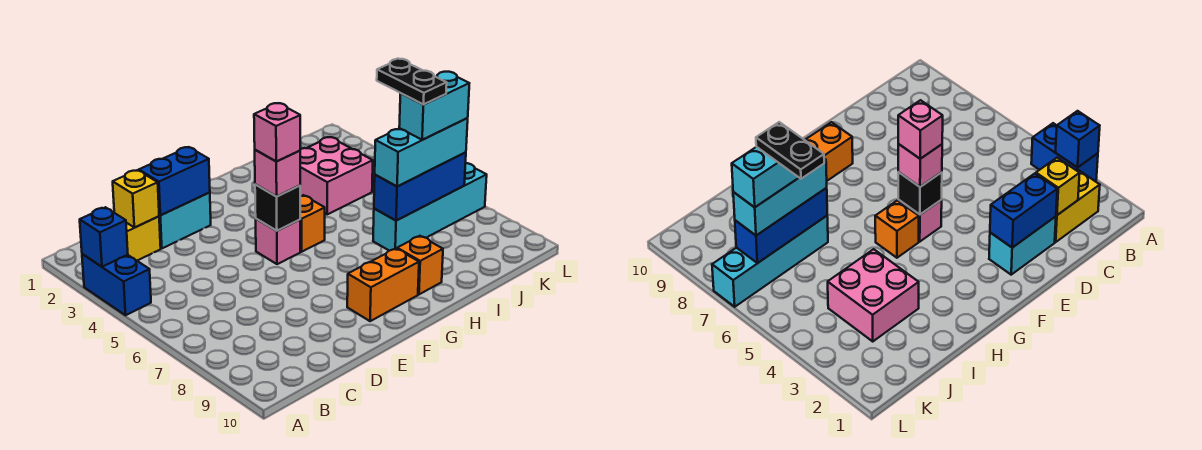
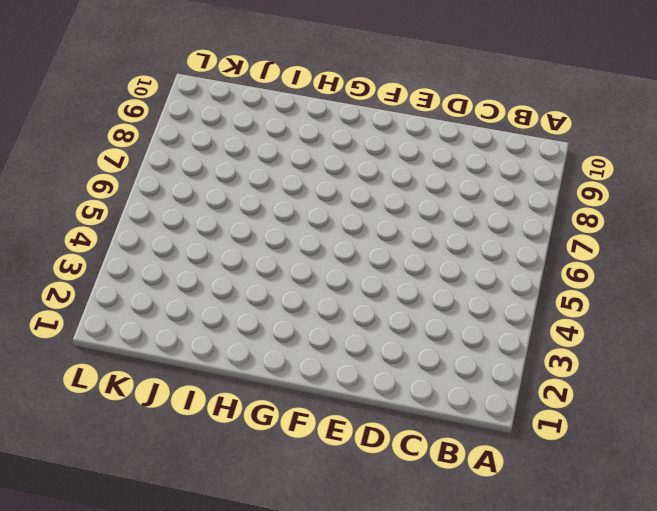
none -> blue 1x2 brick [82,254,151,315]
none -> yellow 1x2 brick [126,216,161,261]
none -> cyan 1x2 brick [159,192,211,249]

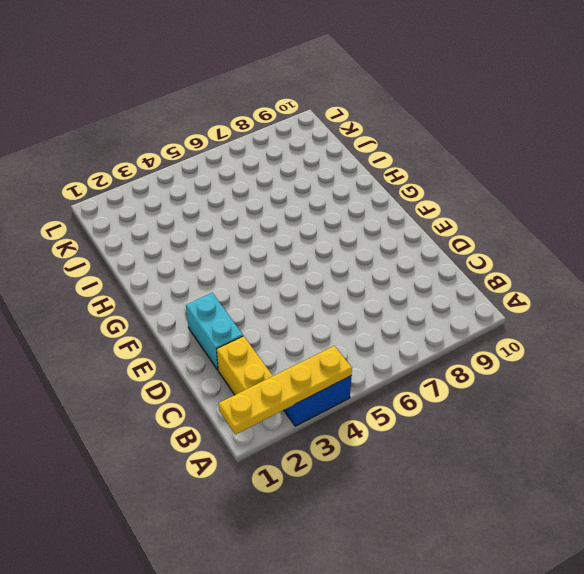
yellow 1x4 plate [219,346,352,434] -> blue 1x1 brick [80,207,128,267]
none -> pink 1x1 brick [256,219,300,264]
none -> orange 1x2 brick [347,248,419,321]
none -> orange 1x1 brick [300,195,325,252]

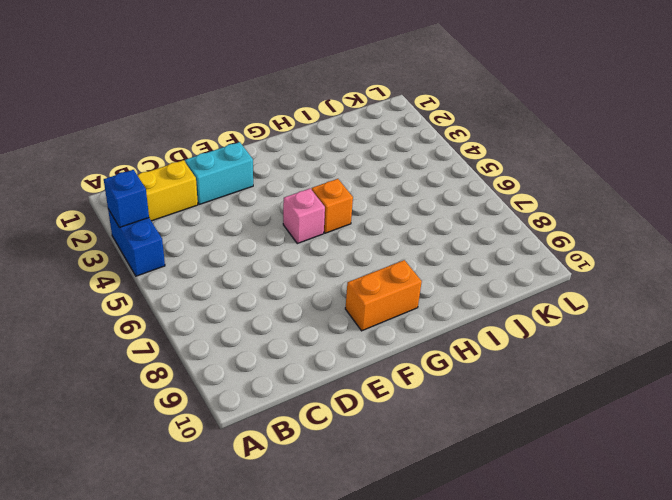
none -> orange 1x1 brick [397,236,443,294]
none -> pink 2x2 brick [300,137,373,215]
none -> cyan 1x4 brick [373,163,487,251]

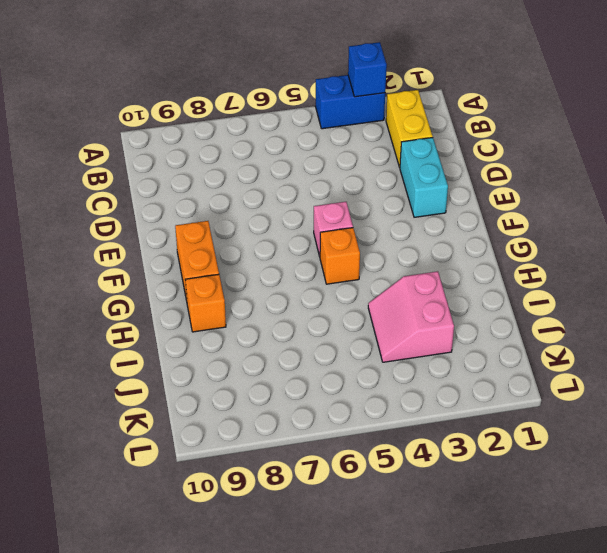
pink 2x2 slope [368,271,454,362] -> pink 2x2 brick [300,137,373,215]
none -> cyan 1x4 brick [373,163,487,251]
none -> yellow 1x1 brick [113,170,159,227]
none -> blue 1x2 brick [139,147,210,215]

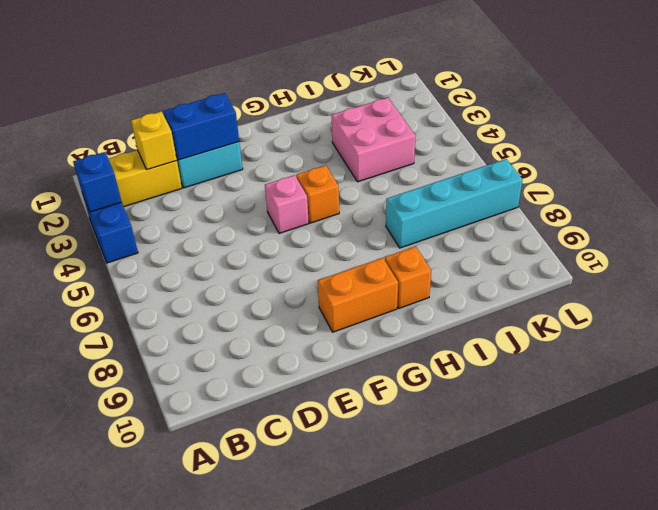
none -> black 1x1 brick [255,184,300,231]
none -> blue 1x3 brick [374,152,466,221]
none -> pink 1x1 brick [255,150,300,197]

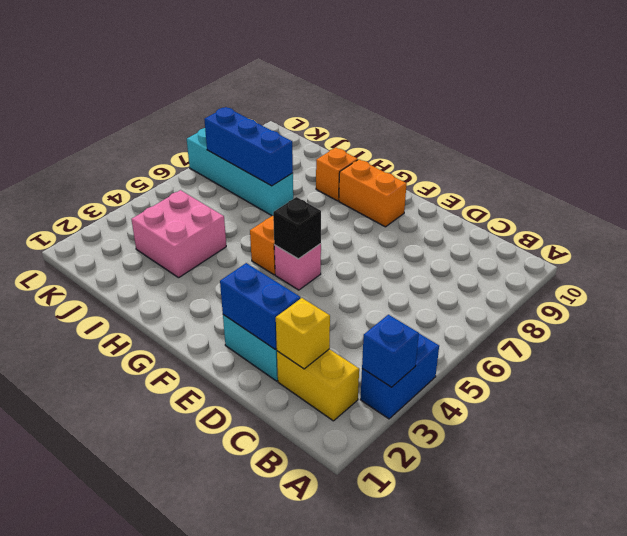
none -> pink 1x1 brick [255,150,300,197]
none -> cyan 1x3 brick [375,118,468,186]
none -> pink 1x1 brick [254,103,300,161]

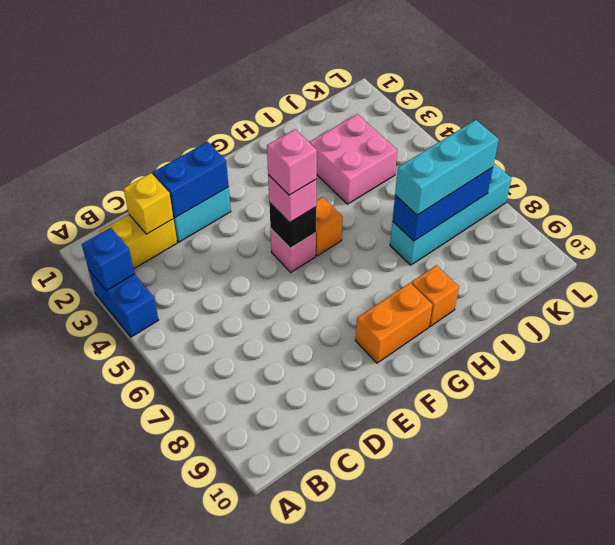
none -> cyan 1x2 brick [399,72,469,140]
none -> black 1x2 plate [377,59,447,104]

